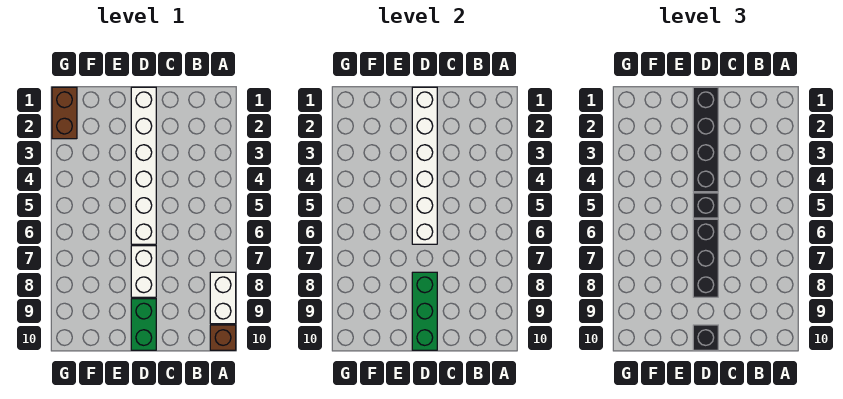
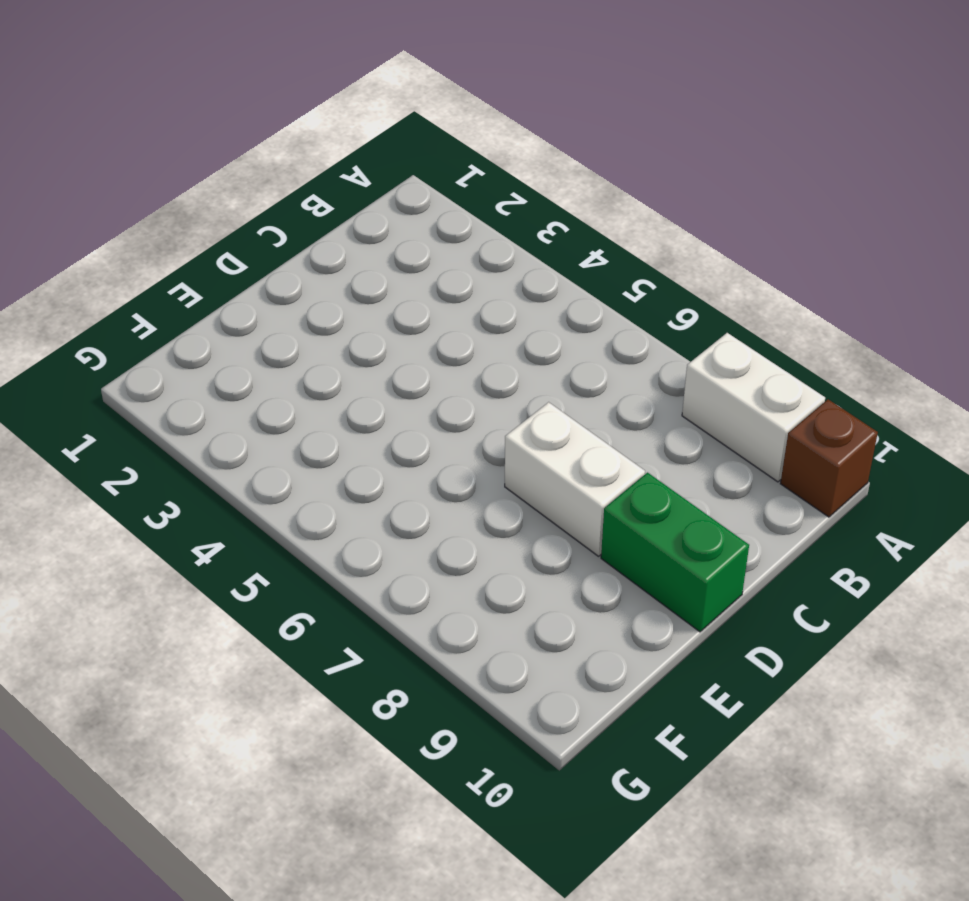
none -> white 1x6 brick [131,87,156,244]
none -> brown 1x2 brick [52,87,77,139]
none -> white 1x6 brick [412,87,437,244]

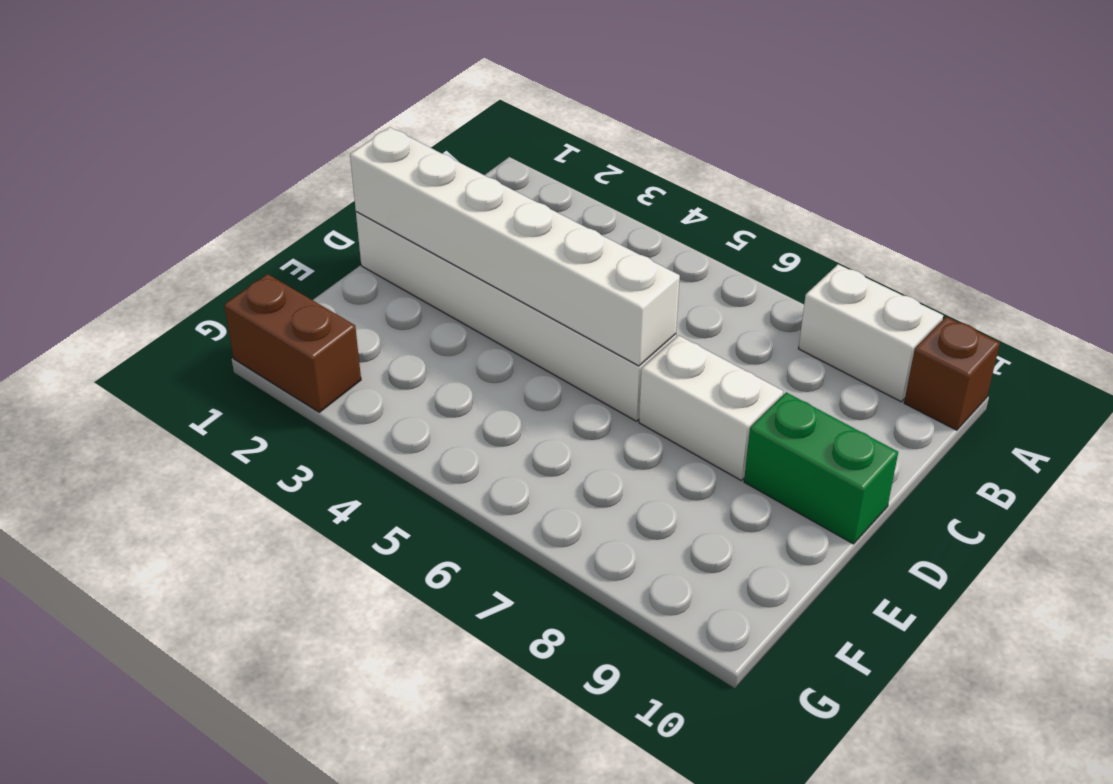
none -> green 1x3 brick [412,272,437,350]
none -> black 1x4 brick [693,87,718,192]
none -> black 1x1 brick [693,193,718,218]

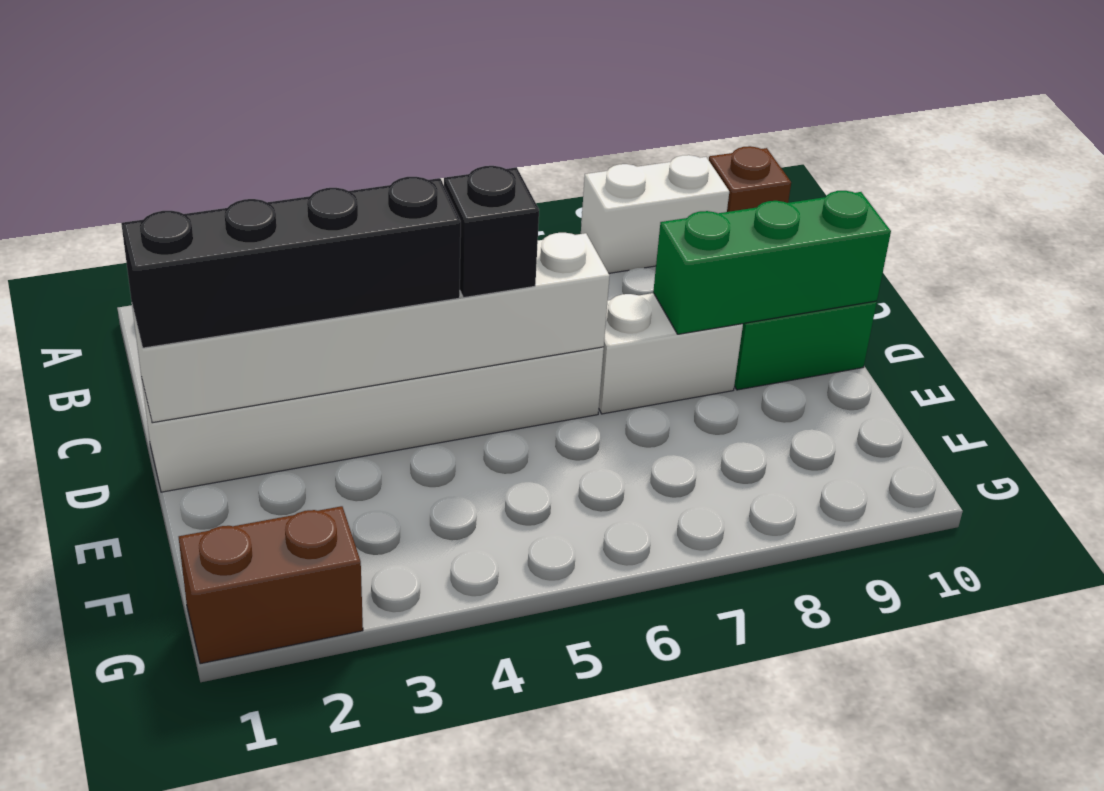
none -> black 1x3 brick [693,219,718,297]
none -> black 1x1 brick [693,325,718,350]

